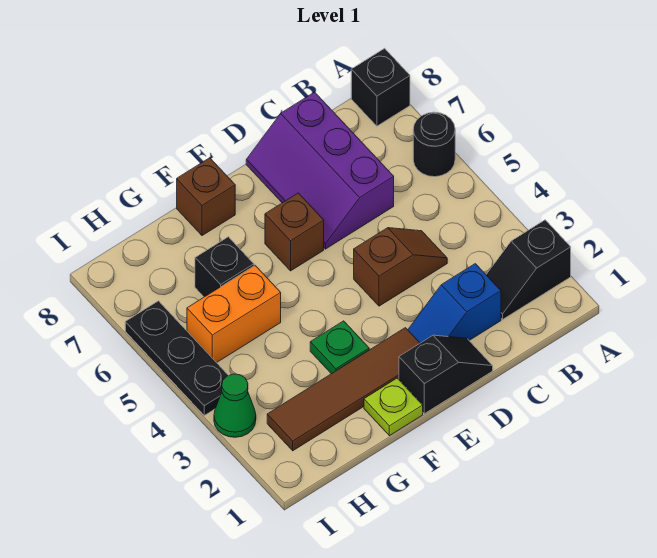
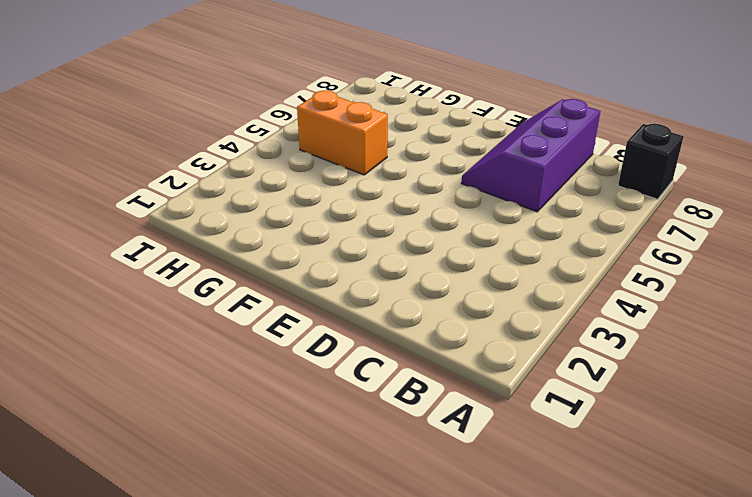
none -> black 1x2 slope [486,220,571,319]
none -> black 1x1 round brick [413,112,455,177]
none -> blue 1x2 slope [408,264,501,343]

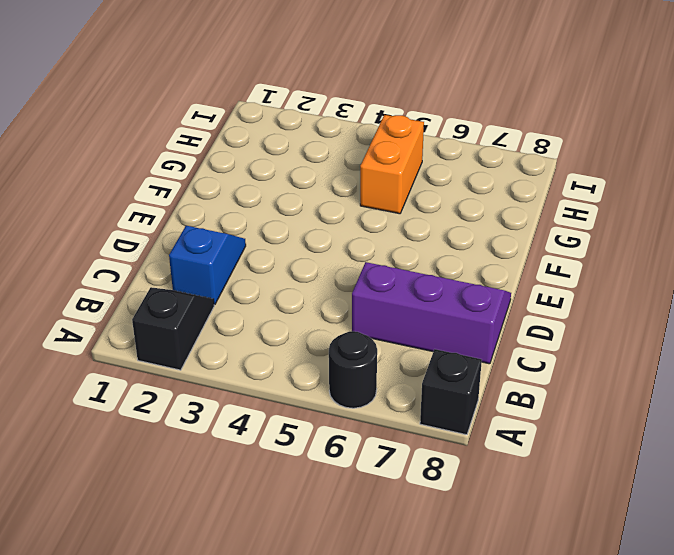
none -> brown 1x2 slope [354,228,447,306]
none -> black 1x2 slope [399,335,493,414]
none -> brown 1x4 tile [267,328,420,451]

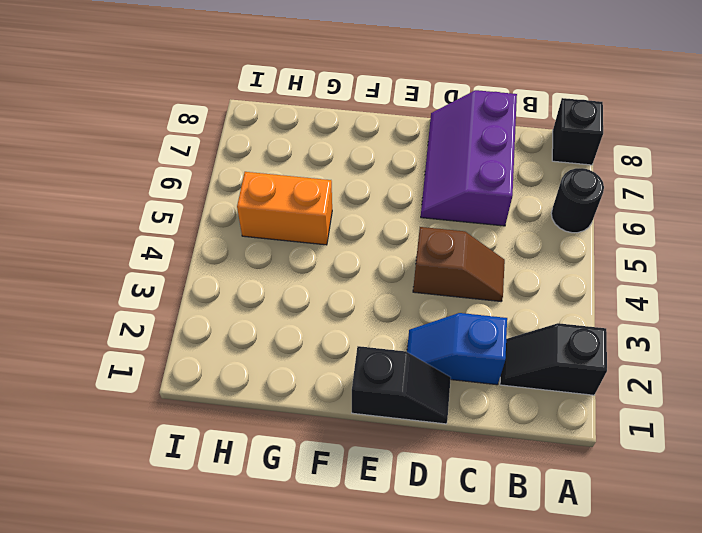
none -> brown 1x4 tile [267,328,420,451]
none -> brown 1x1 brick [265,193,324,271]
none -> lime 1x1 plate [364,378,423,436]

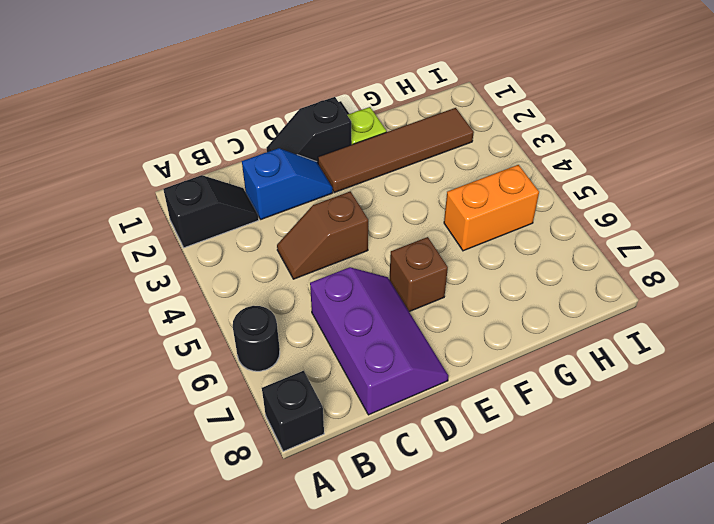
none -> green 1x1 plate [310,321,369,374]
none -> brown 1x1 brick [177,158,235,236]
none -> black 1x1 brick [195,237,254,297]

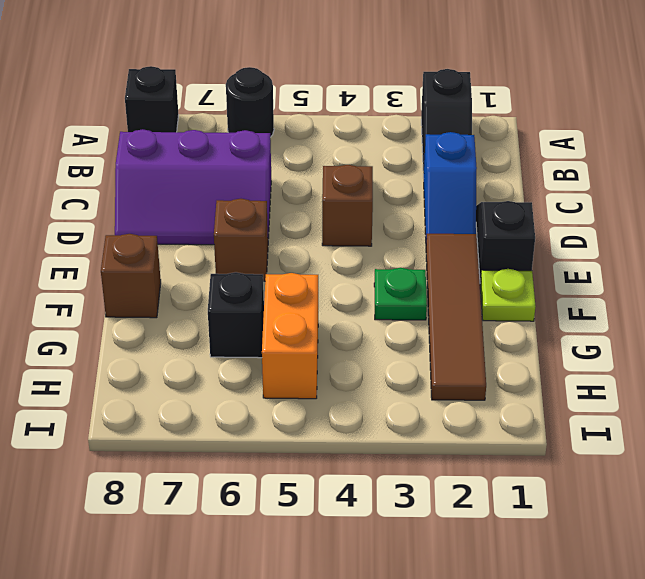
none -> green 1x1 cone [214,374,256,437]
none -> black 1x3 plate [125,301,229,415]

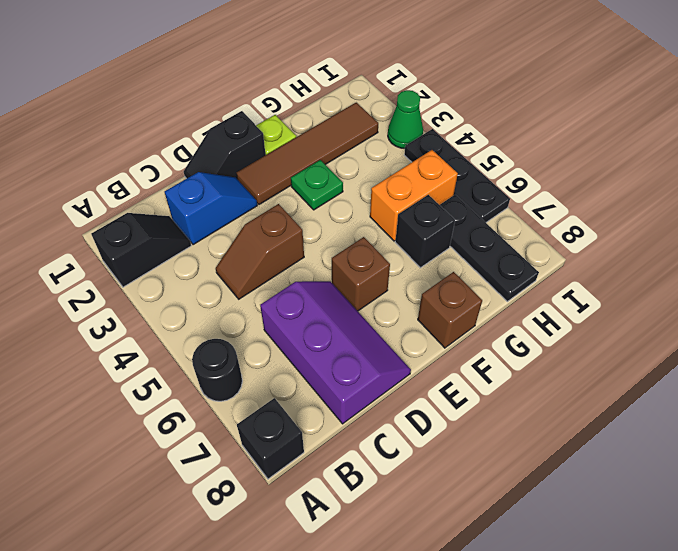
black 1x3 plate [440,195,539,302] -> none

